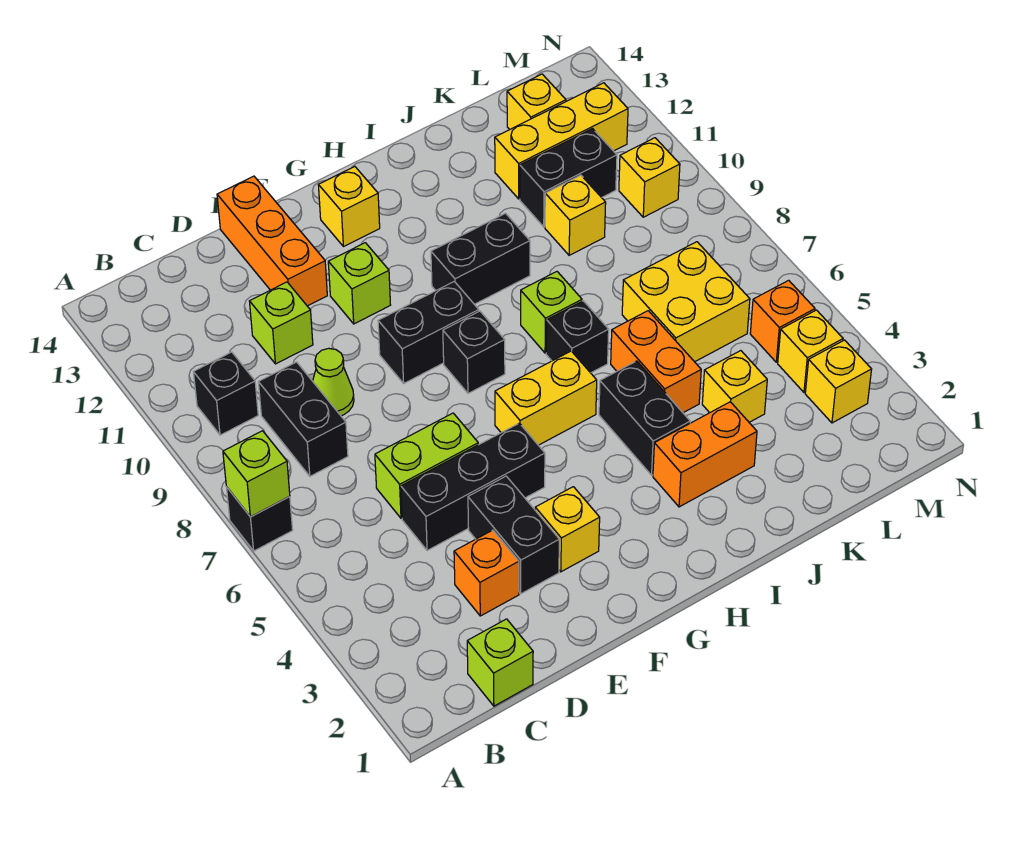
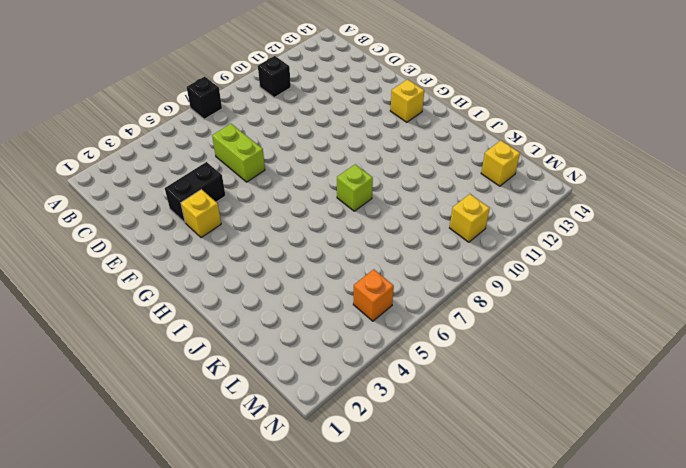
none -> lime 1x1 brick [467,619,533,706]
none -> black 1x2 brick [258,362,348,476]
none -> orange 1x1 brick [454,530,519,616]
none -> black 1x3 brick [401,423,545,551]

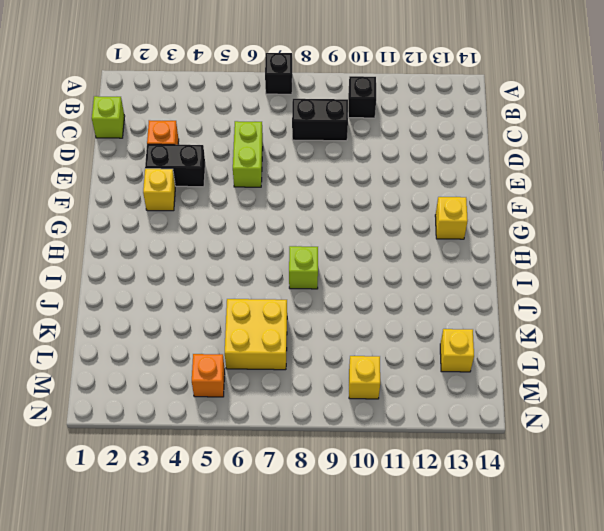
none -> black 1x3 brick [401,423,545,551]
none -> lime 1x1 cone [313,348,354,416]
none -> lime 1x1 brick [249,282,313,364]
none -> orange 1x3 brick [217,176,327,306]

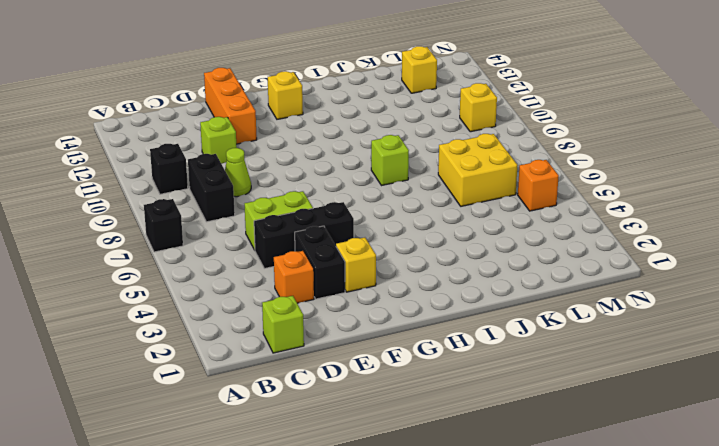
none -> black 1x2 brick [378,282,479,383]
none -> lime 1x1 brick [328,243,390,324]
none -> yellow 1x2 brick [495,351,597,445]
none -> black 1x1 brick [443,311,505,393]

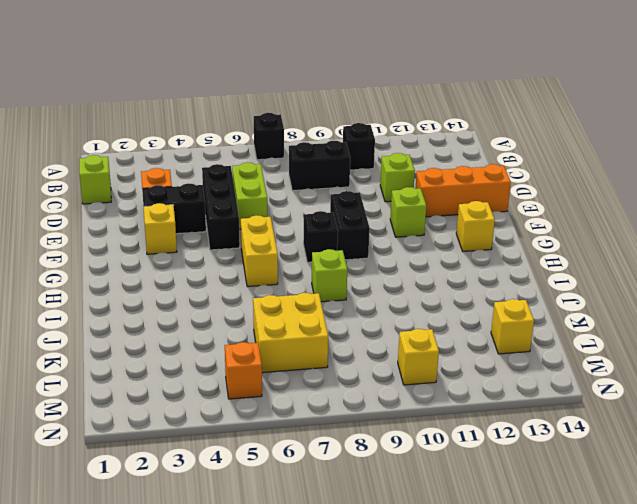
none -> lime 1x1 cone [313,348,354,416]
none -> black 1x2 brick [431,213,530,304]
none -> orange 1x2 brick [653,402,757,507]
none -> black 1x2 brick [599,361,690,475]

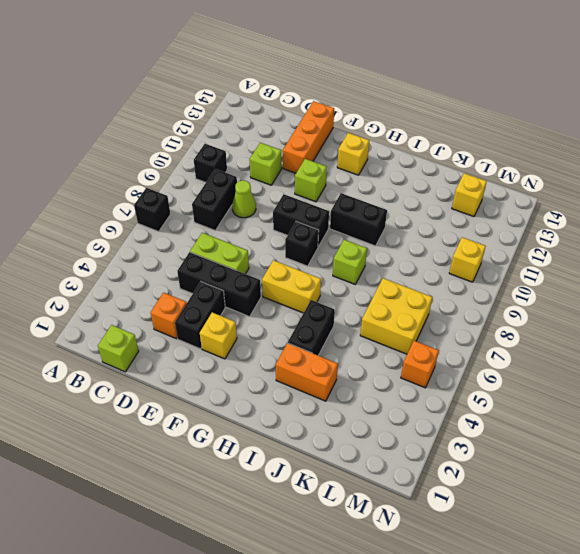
none -> black 1x1 brick [546,301,609,373]
none -> orange 1x2 brick [611,311,701,413]
none -> yellow 1x1 brick [702,351,767,422]
none -> yellow 1x1 brick [545,175,606,255]

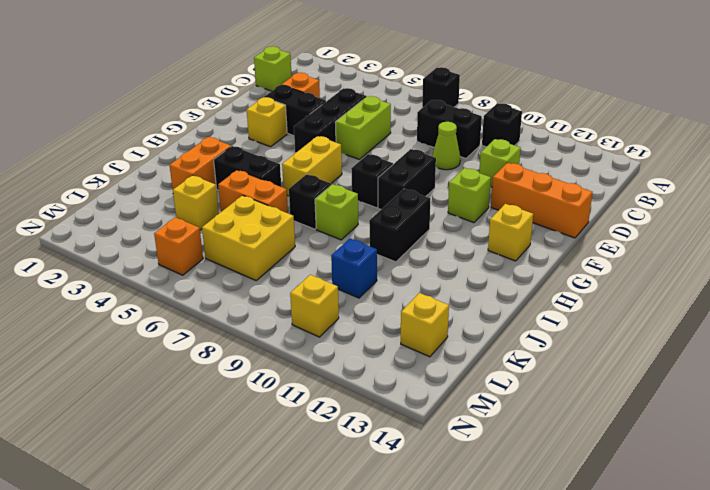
blue 1x1 brick [331,239,377,298] -> yellow 1x1 brick [545,175,606,255]
none -> black 1x2 brick [520,129,617,227]
none -> yellow 1x3 brick [495,83,628,199]
none -> yellow 1x1 brick [805,340,872,423]
none -> yellow 1x1 brick [778,310,843,392]

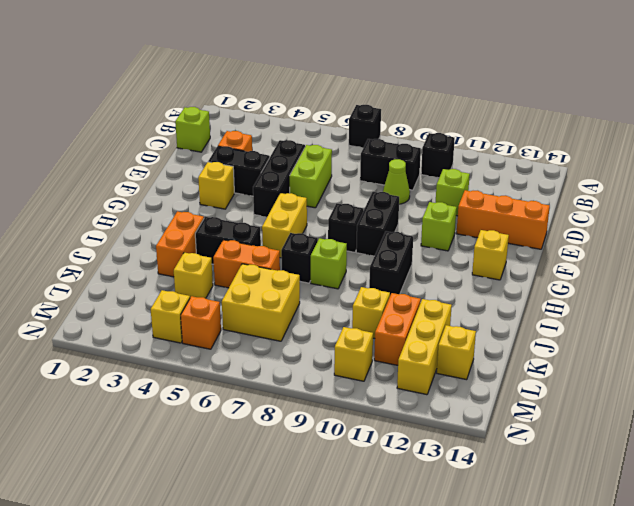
orange 1x2 brick [374,293,421,365] -> black 1x2 brick [520,129,617,227]
none -> yellow 1x1 brick [805,340,872,423]
none -> lime 1x1 brick [223,431,290,517]

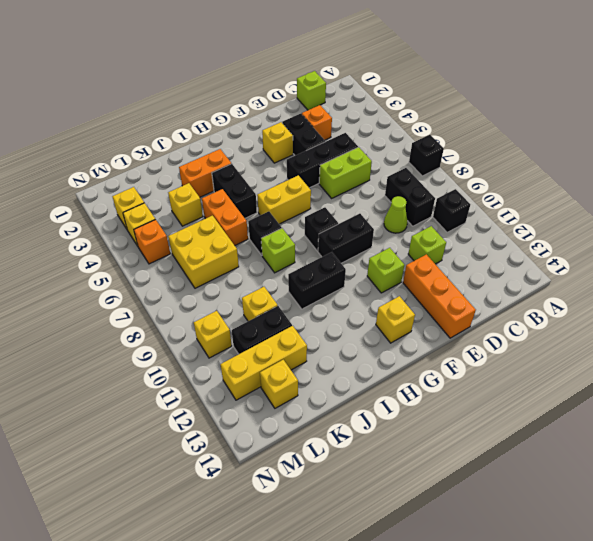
none -> lime 1x1 brick [223,431,290,517]

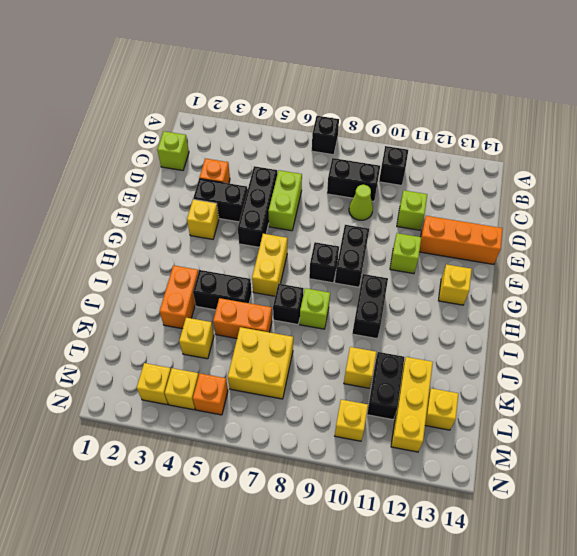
none -> lime 1x1 brick [223,431,290,517]

